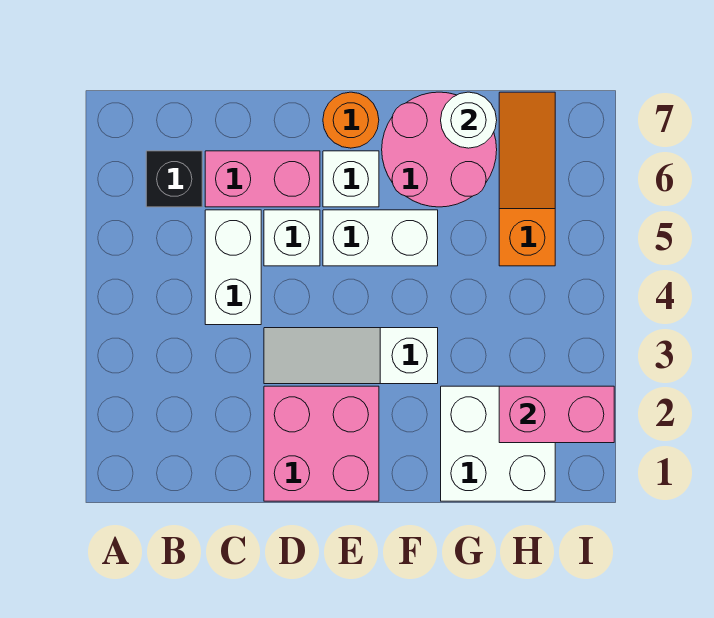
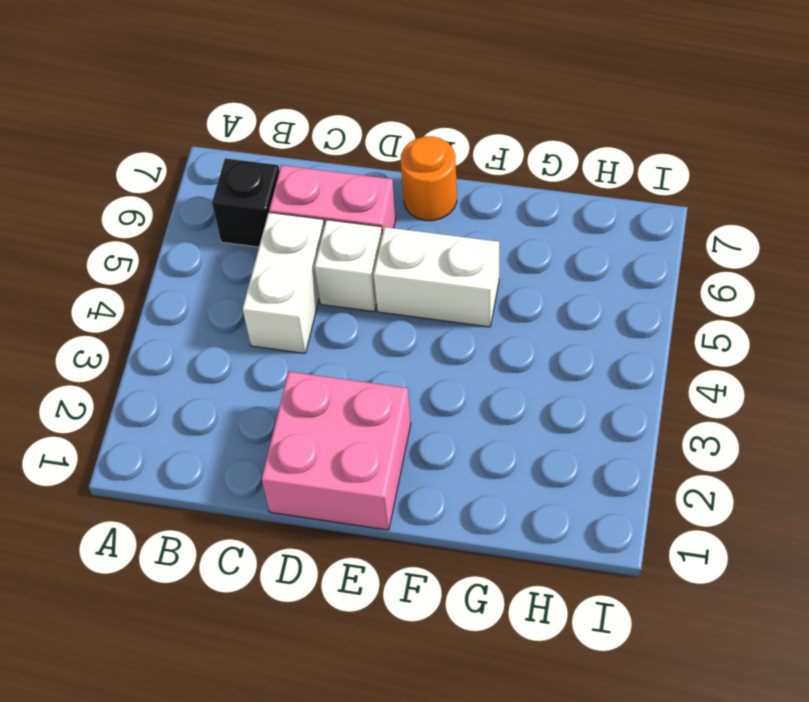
none -> white 1x3 slope [264,328,438,384]
none -> white 1x1 brick [323,151,379,207]
none -> pink 2x2 round brick [382,92,497,207]

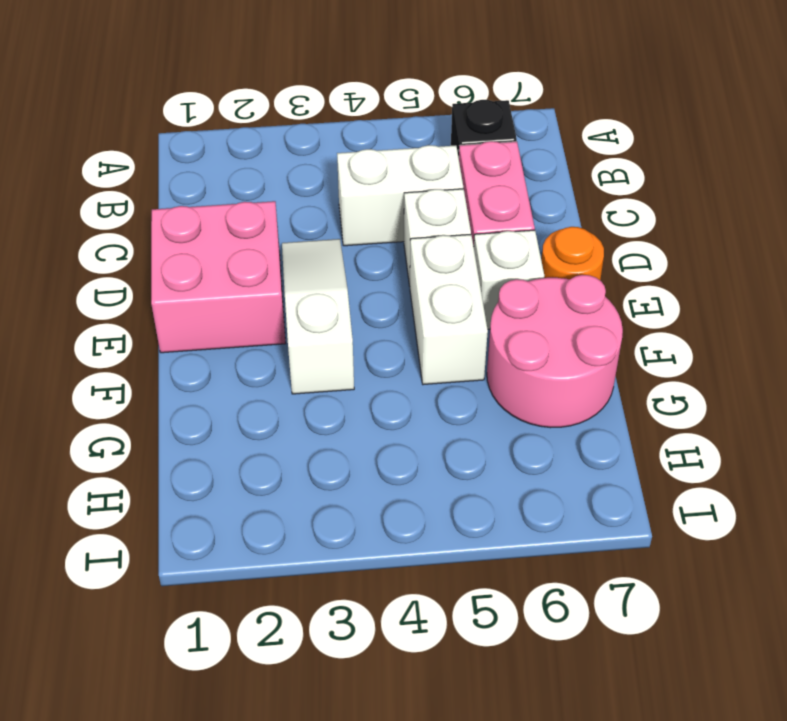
none -> white 2x2 brick [441,386,555,501]
none -> orange 1x3 slope [499,92,555,266]
none -> white 1x1 round brick [441,92,497,148]

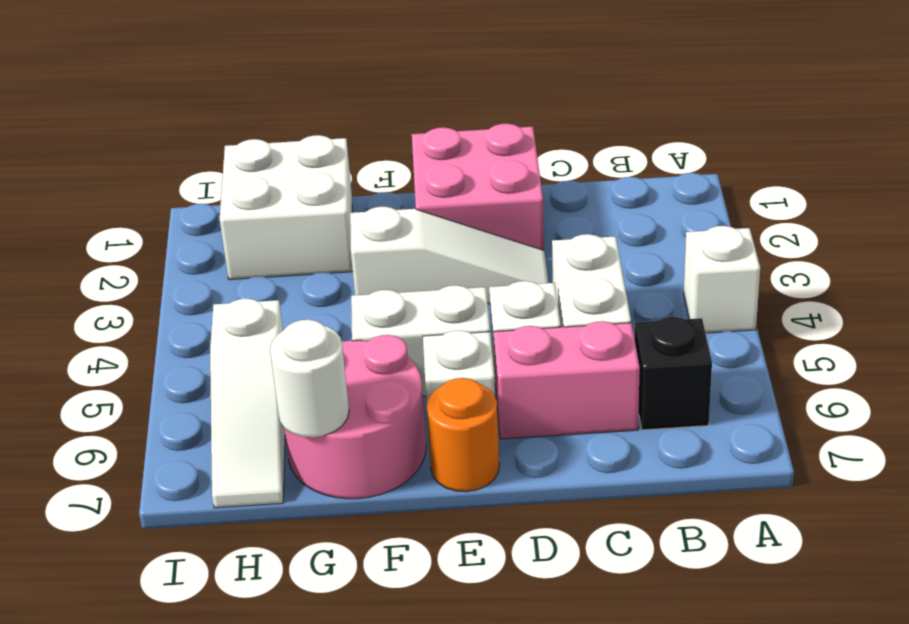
white 1x1 brick [684,226,760,333] -> none
white 1x3 slope [210,299,285,508] -> orange 1x3 slope [499,92,555,266]
none -> pink 1x2 brick [499,386,614,443]

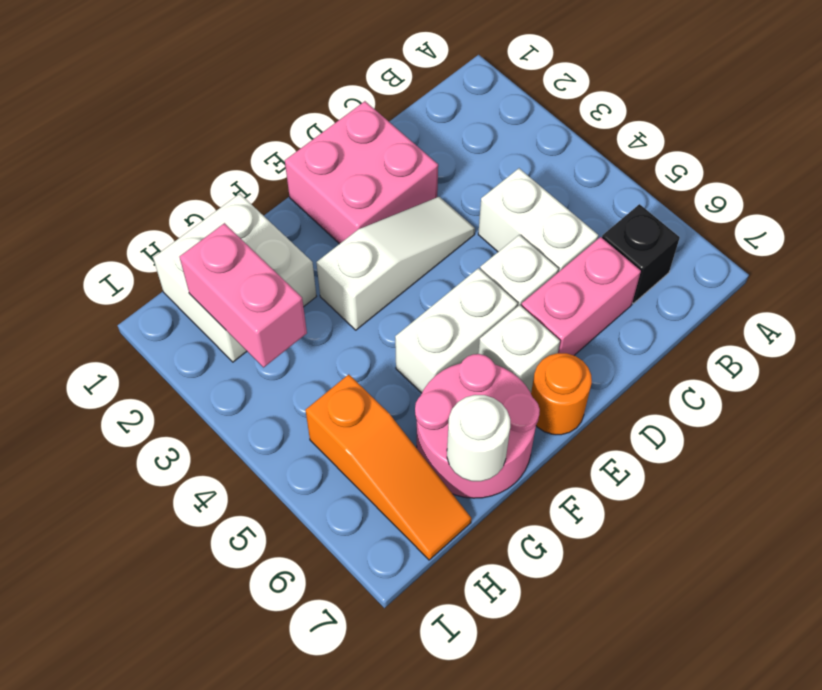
pink 1x2 brick [180,223,307,367] -> pink 1x2 brick turned to [499,386,614,443]

